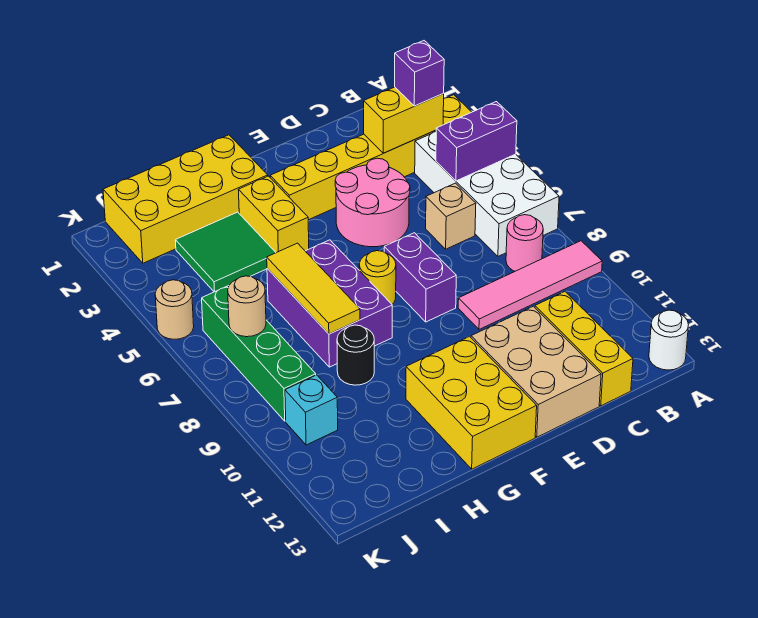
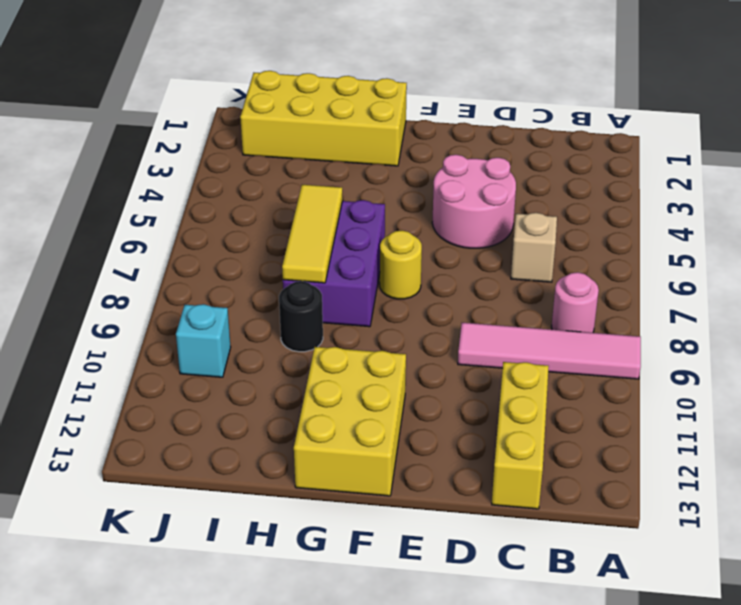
none -> yellow 1x6 brick [270,95,471,220]
none -> white 2x4 brick [415,132,559,256]
none -> white 1x1 round brick [649,310,688,370]

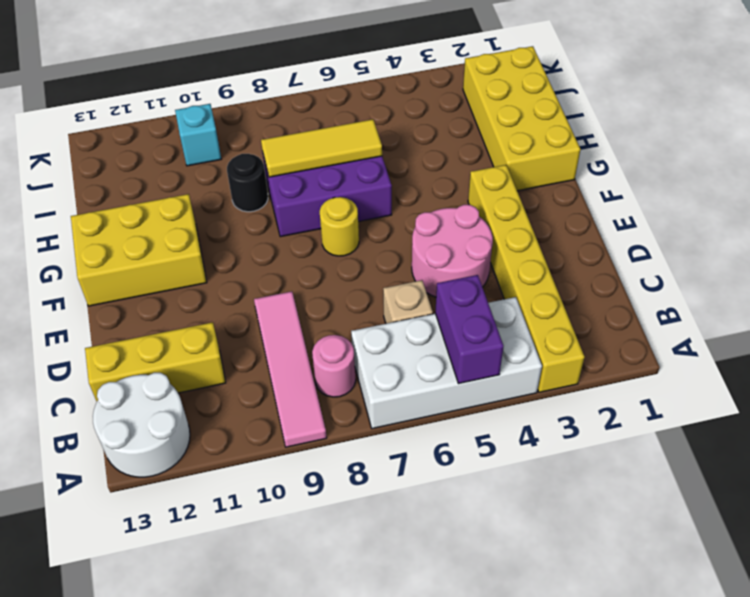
white 2x2 round brick [93,373,190,477] -> white 1x1 round brick [649,310,688,370]
none -> tan 2x3 brick [471,306,601,437]
none -> purple 1x2 brick [384,233,456,322]
none -> yellow 1x2 brick [239,176,309,253]

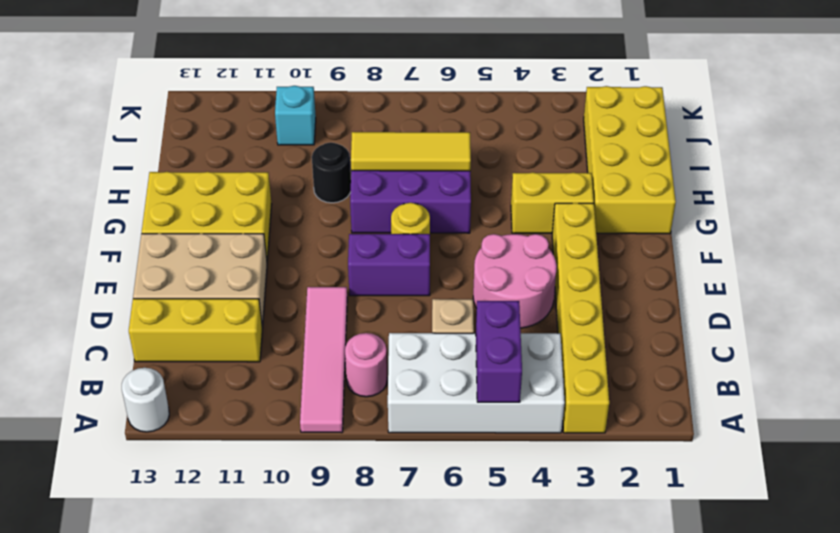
none -> green 2x2 tile [175,212,276,292]
none -> green 1x4 brick [202,286,316,421]
none -> tan 1x1 round brick [155,280,194,339]

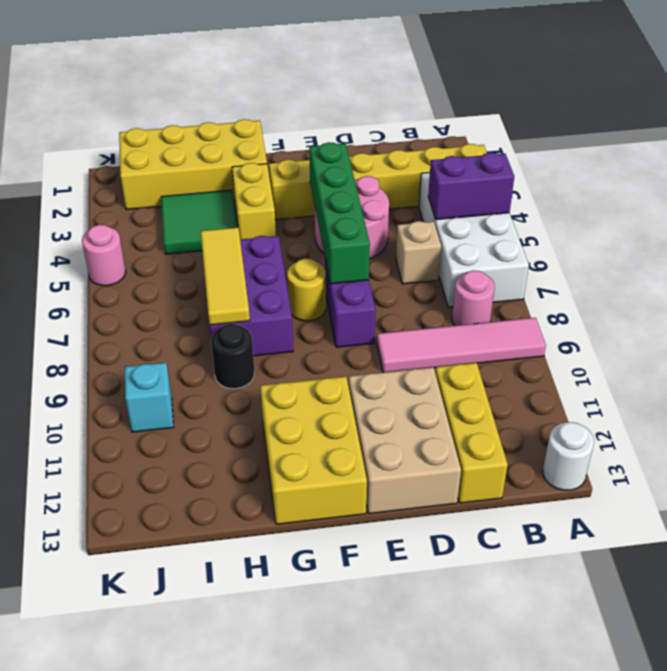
green 1x4 brick [309,142,370,284] -> green 1x4 brick moved to [202,286,316,421]
pink 1x1 round brick [82,225,126,286] -> tan 1x1 round brick [155,280,194,339]
none -> yellow 1x2 brick [364,87,444,153]
none -> tan 1x1 round brick [228,276,266,337]
none -> purple 1x1 brick [395,41,444,106]

